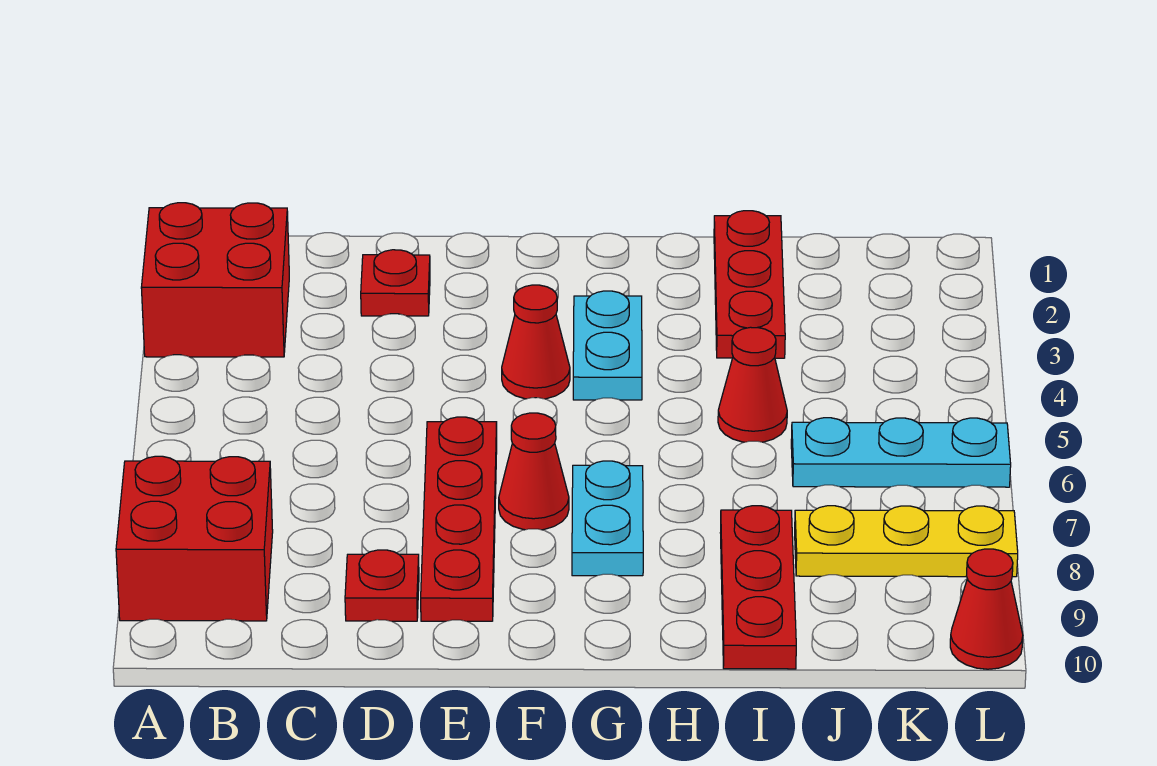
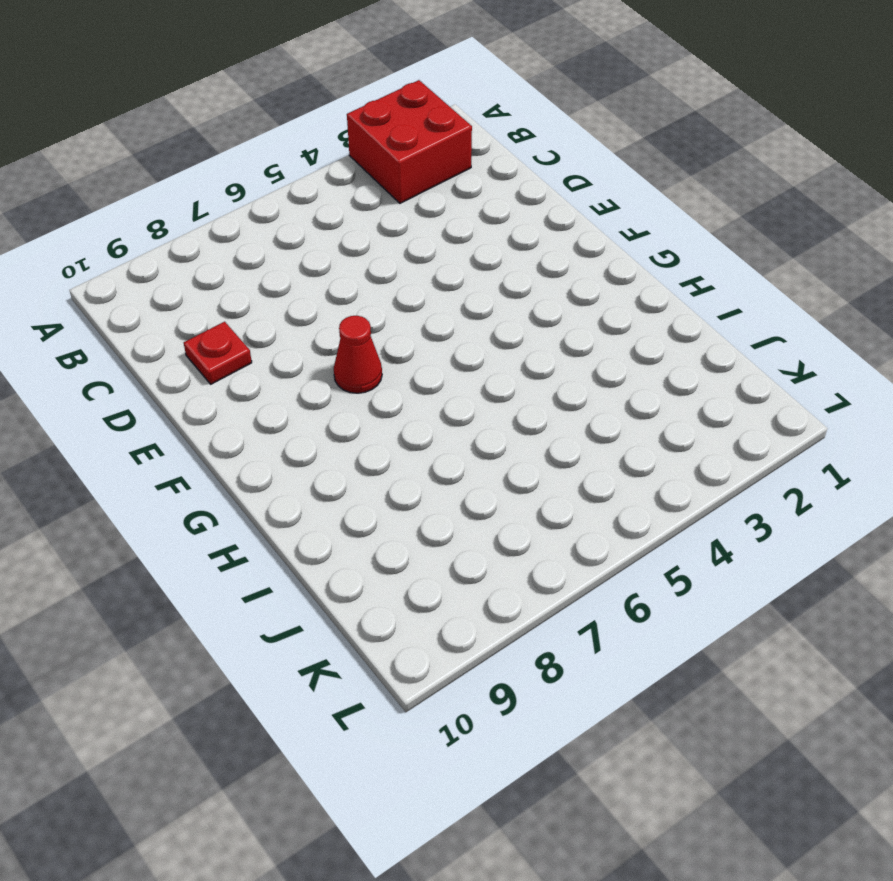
none -> red 2x2 brick [116,456,273,621]
none -> red 1x1 plate [361,250,430,316]
none -> red 1x4 plate [421,417,497,621]

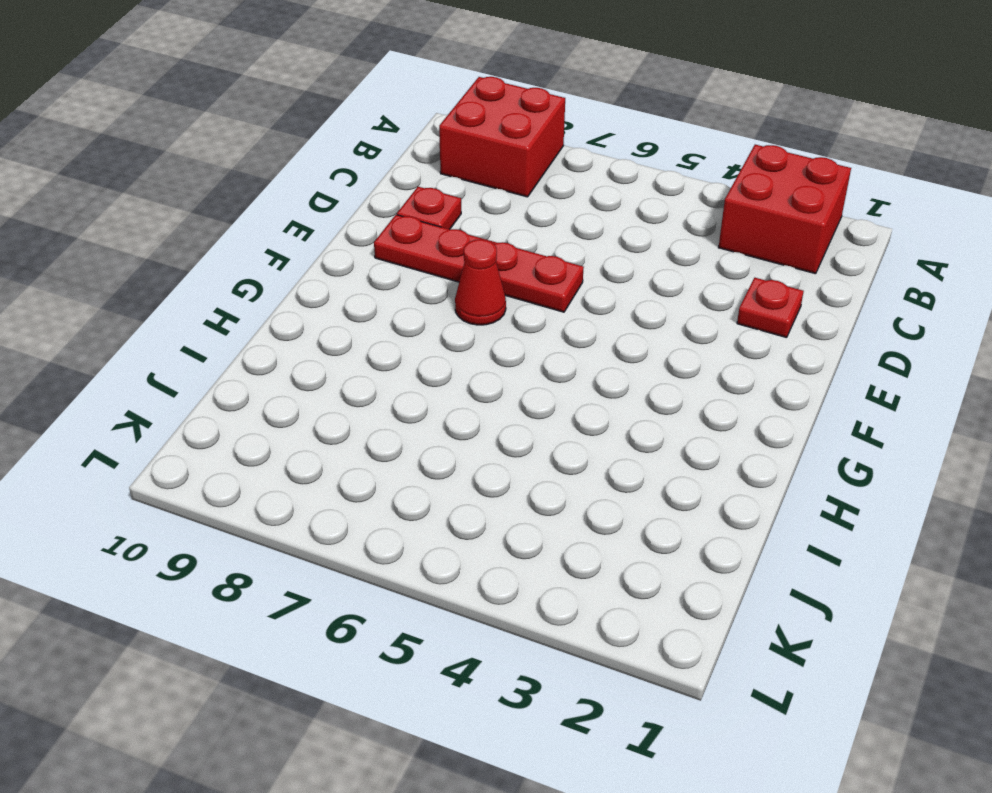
none -> red 1x1 cone [502,285,570,399]
none -> cyan 1x2 plate [573,291,642,400]
none -> cyan 1x2 plate [572,461,643,576]

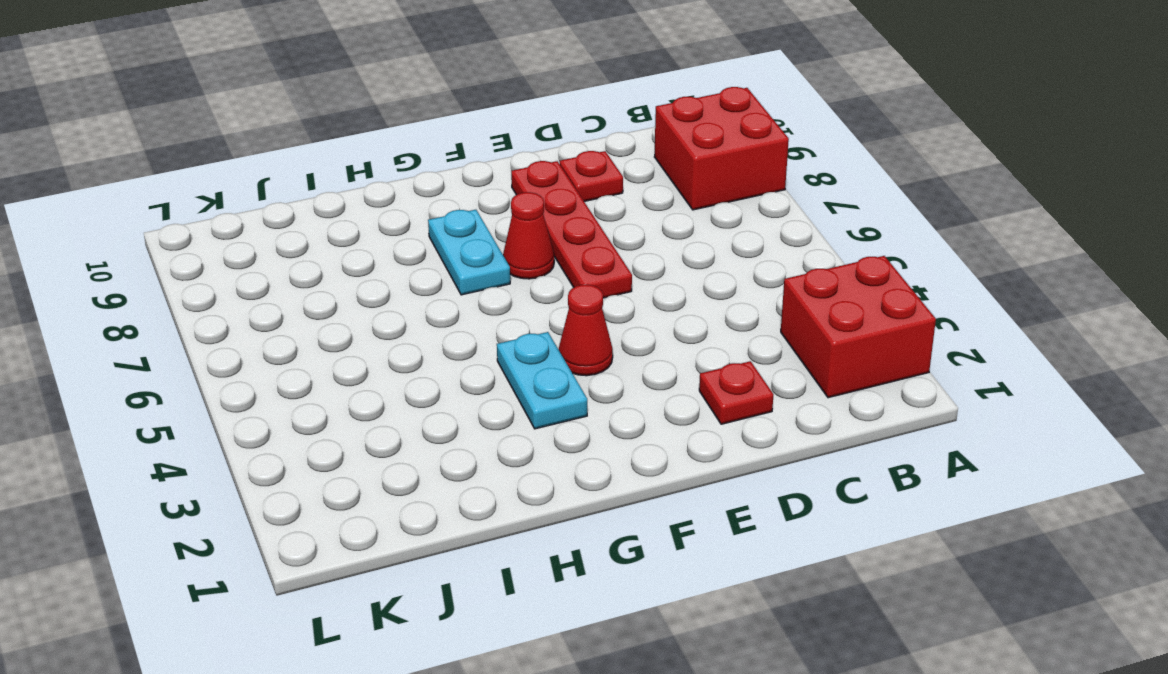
none -> red 1x3 plate [714,211,785,358]
none -> red 1x1 cone [718,327,787,442]
none -> red 1x3 plate [720,506,796,669]

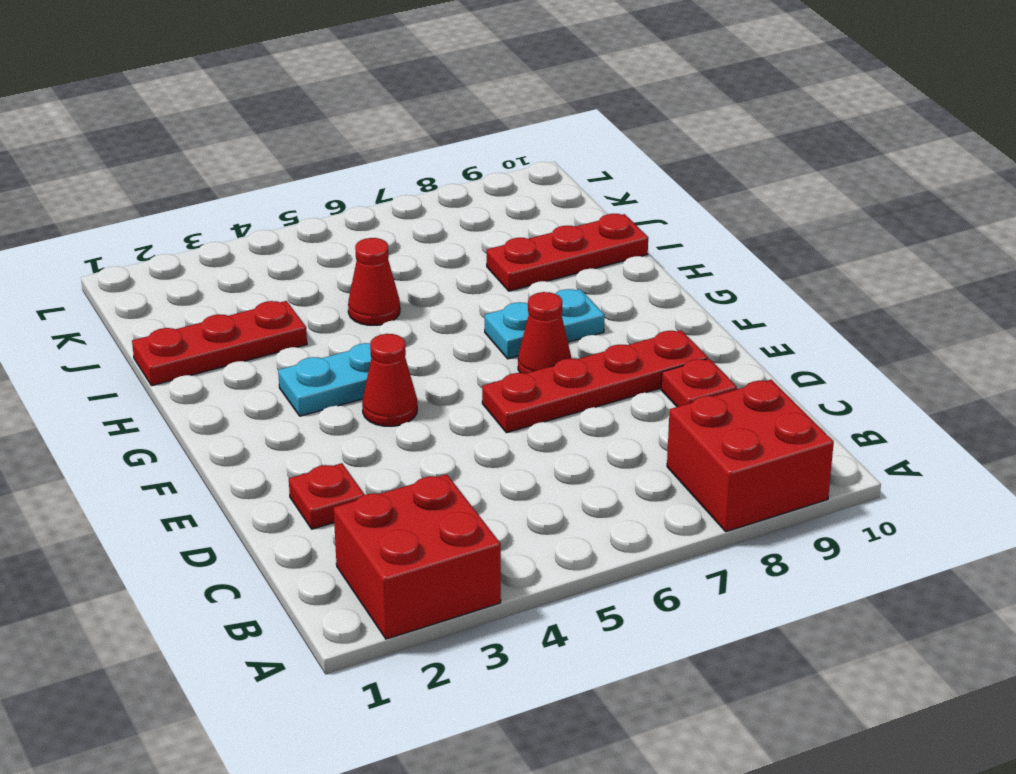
none -> cyan 1x3 plate [791,418,1011,487]
none -> yellow 1x3 plate [795,506,1018,577]
none -> red 1x1 cone [950,549,1023,669]

